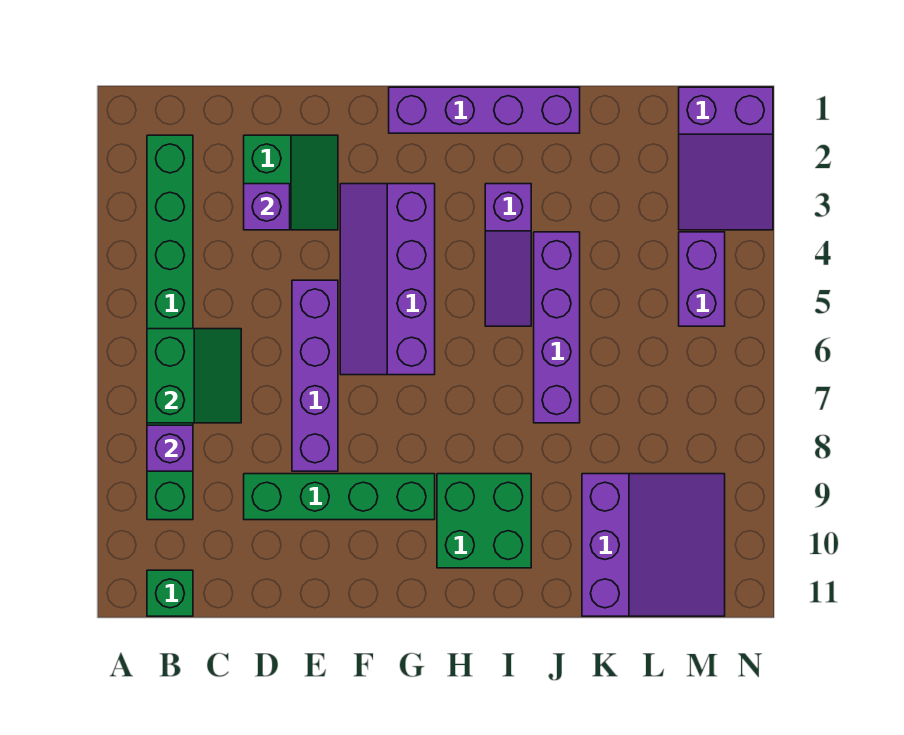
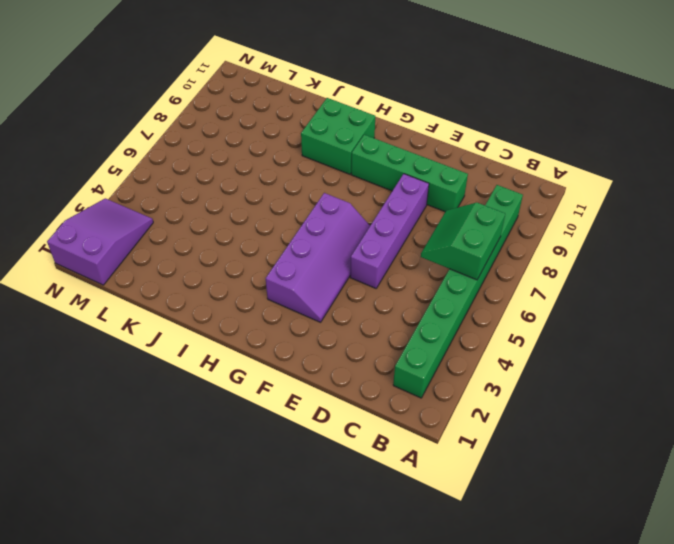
none -> green 1x1 brick [147,570,193,616]
none -> green 2x2 slope [244,135,338,230]
none -> purple 1x4 brick [389,87,580,133]

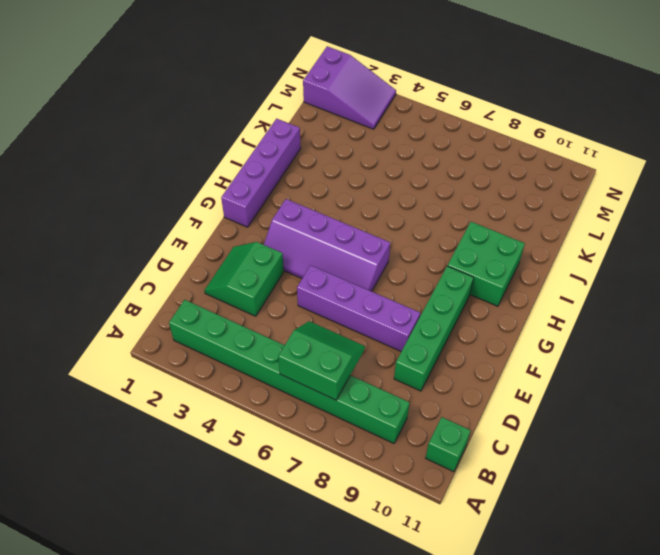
green 2x2 slope [204,242,284,316] -> green 2x2 slope turned to [244,135,338,230]
none -> purple 1x3 slope [485,184,531,326]
none -> purple 1x4 brick [534,232,580,423]
none -> purple 3x3 slope [582,474,725,616]

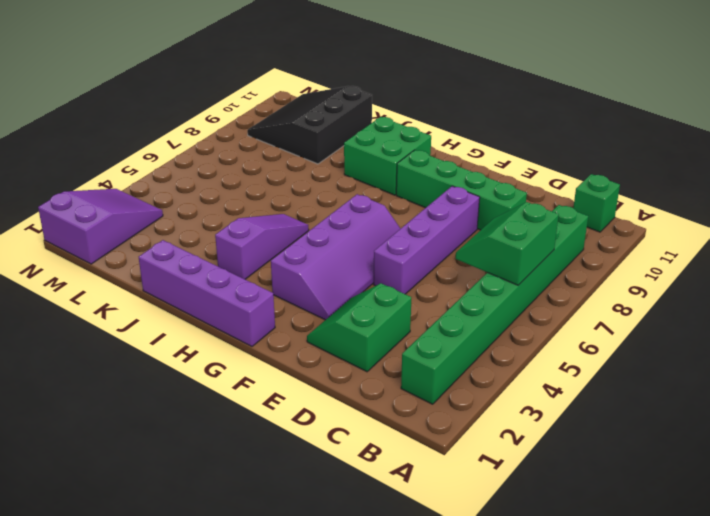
black 3x3 slope [247,86,372,164] -> purple 3x3 slope [582,474,725,616]
none -> purple 1x4 brick [534,232,580,423]
none -> purple 1x2 brick [679,232,725,326]
none -> purple 1x1 brick [147,425,193,471]

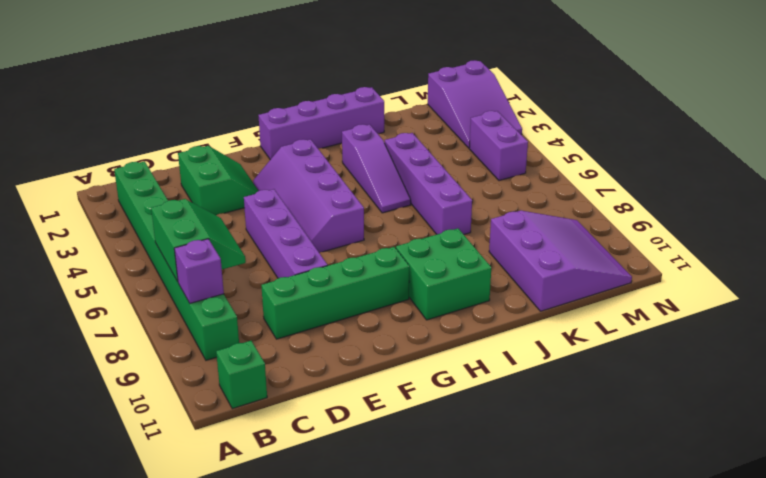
none -> purple 1x1 brick [244,184,290,230]

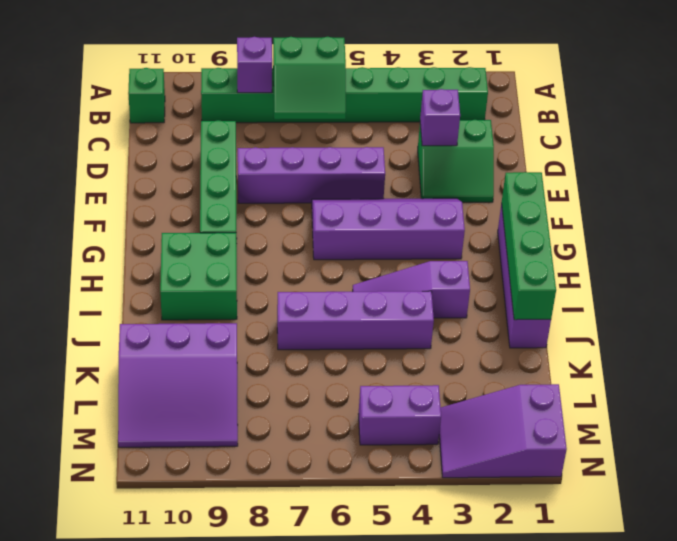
green 1x4 brick [502,172,556,320] -> none

